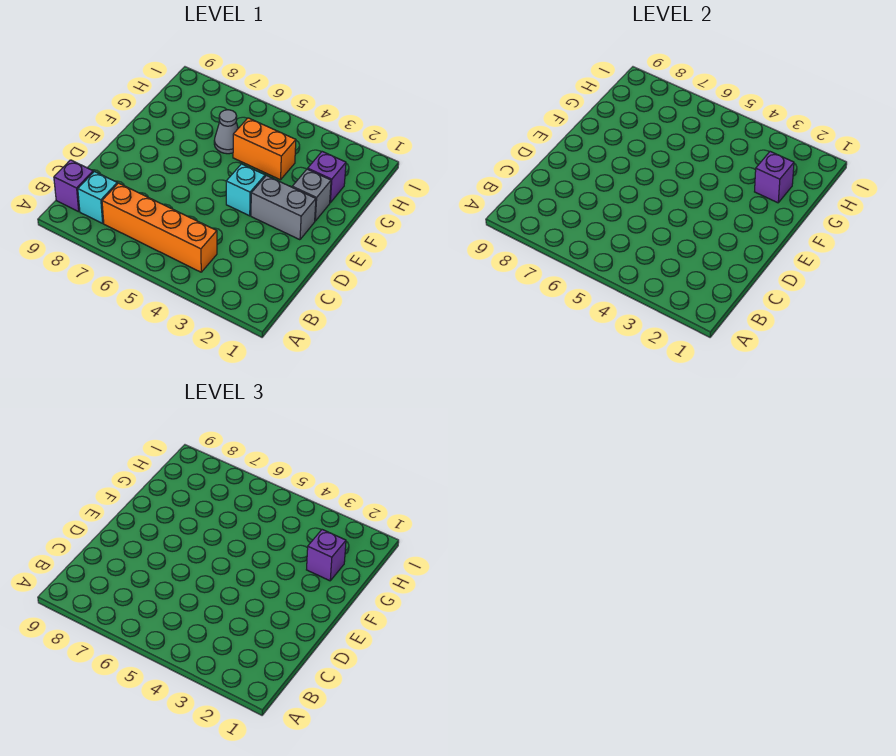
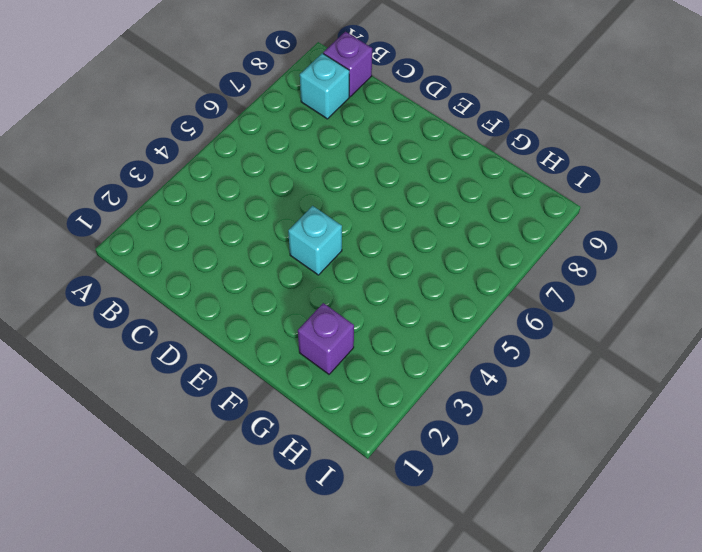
none -> orange 1x4 brick [102,183,217,272]
none -> grey 1x2 brick [251,176,316,240]

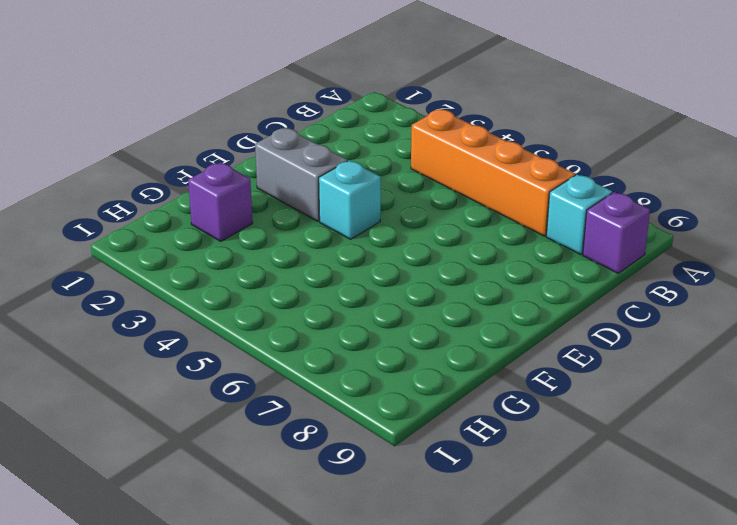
none -> grey 1x1 brick [292,169,331,221]
none -> orange 1x2 brick [233,118,296,180]

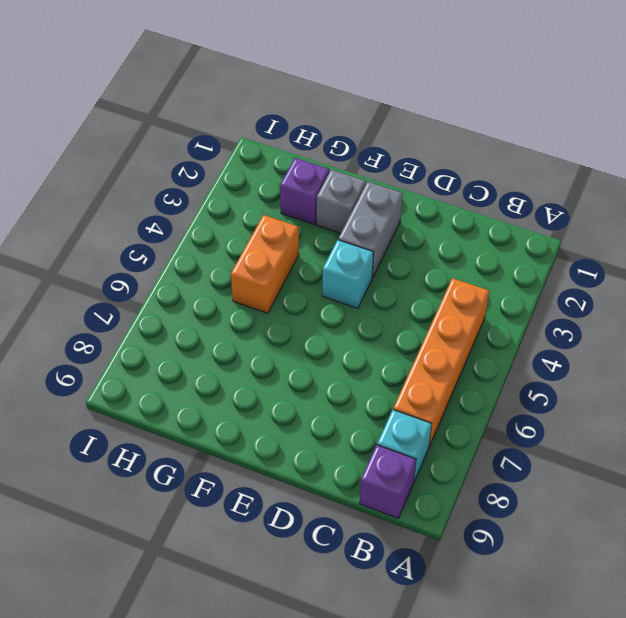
none -> grey 1x1 cone [214,110,238,154]
none -> purple 1x1 brick [755,152,794,203]

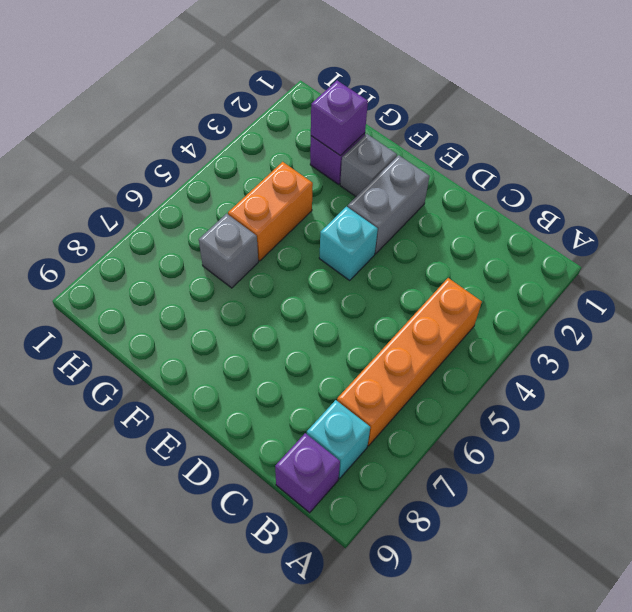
grey 1x1 brick [199,214,258,288] -> grey 1x1 cone [214,110,238,154]
none -> purple 1x1 brick [307,530,346,581]

